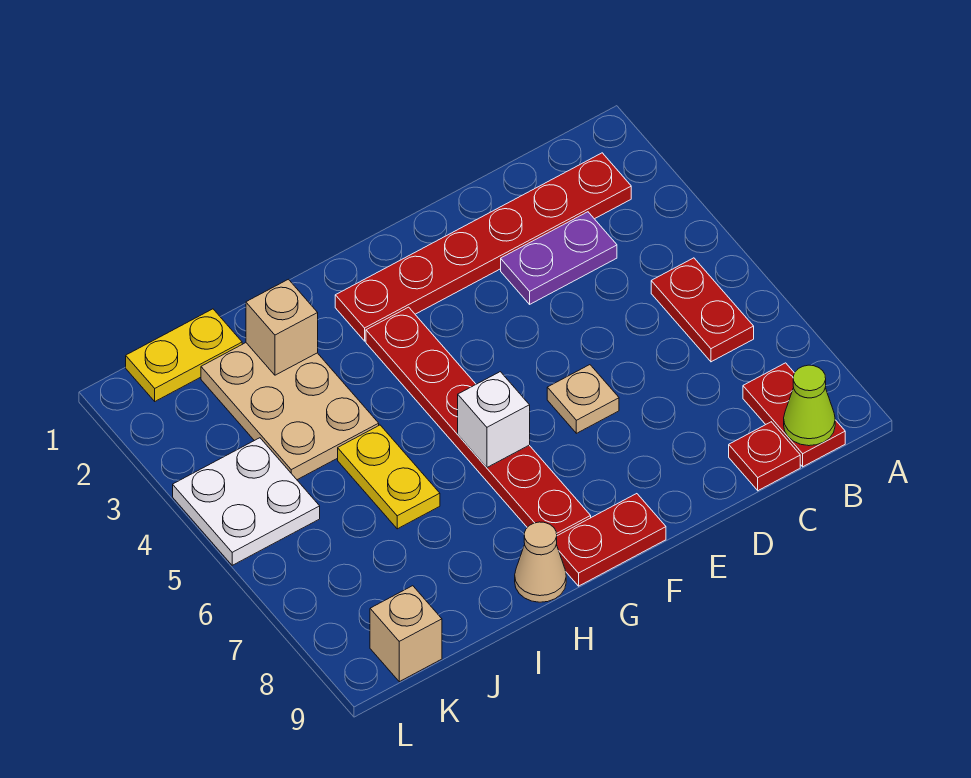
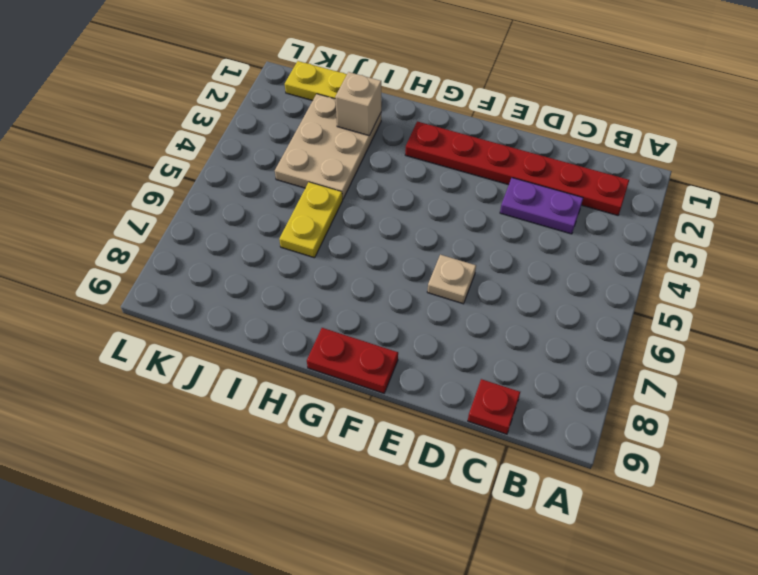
none -> red 1x2 plate [651,258,754,362]
none -> red 1x2 plate [743,363,845,467]
none -> red 1x6 plate [366,307,591,536]

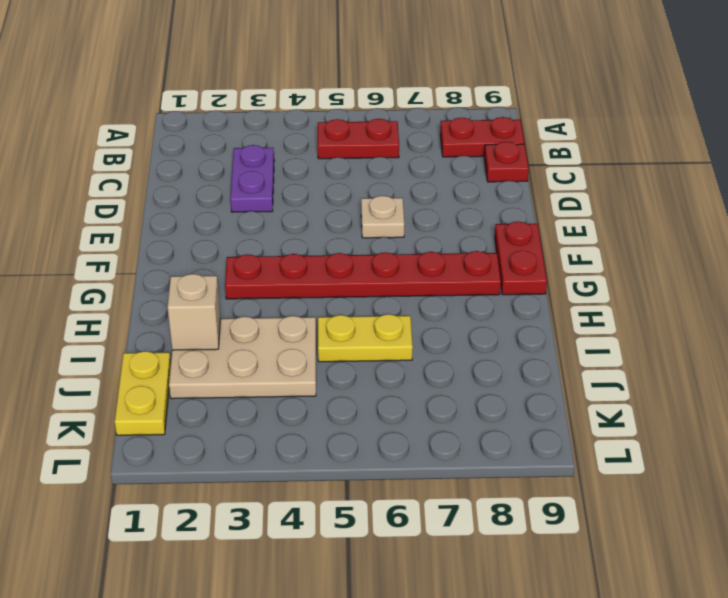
none -> red 1x6 plate [335,153,631,341]
none -> tan 1x1 cone [515,522,566,602]
none -> white 2x2 plate [173,438,320,565]

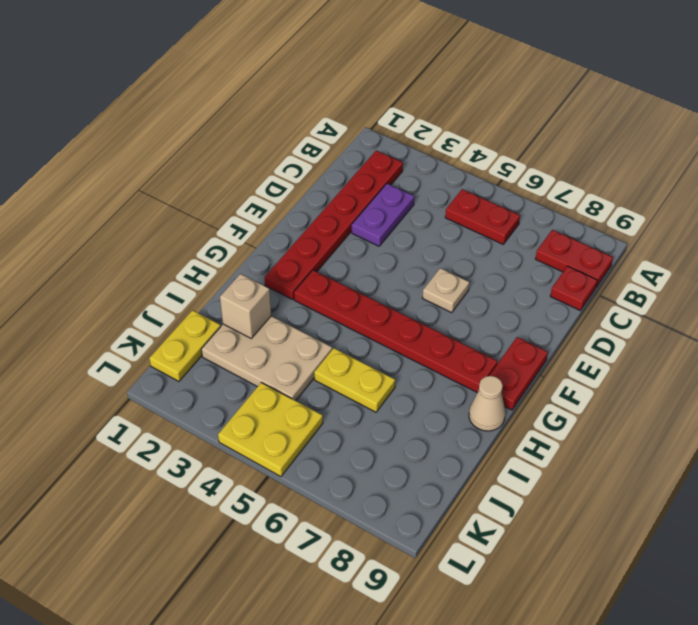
yellow 2x2 plate [218,383,323,477] -> white 2x2 plate [173,438,320,565]
none -> tan 1x1 brick [370,586,442,682]
none -> lime 1x1 cone [784,365,835,446]
none -> white 1x1 brick [458,372,530,467]

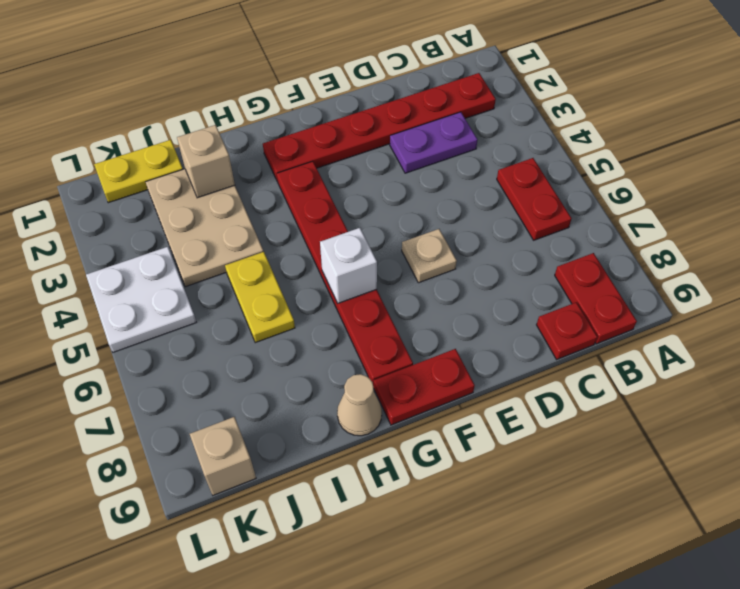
none -> lime 1x1 cone [784,365,835,446]

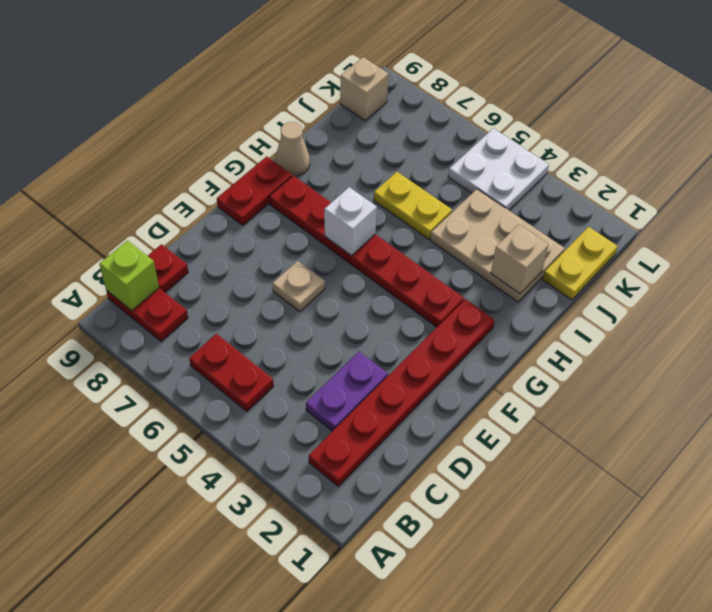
lime 1x1 brick [99,240,159,311] -> lime 1x1 cone [784,365,835,446]

